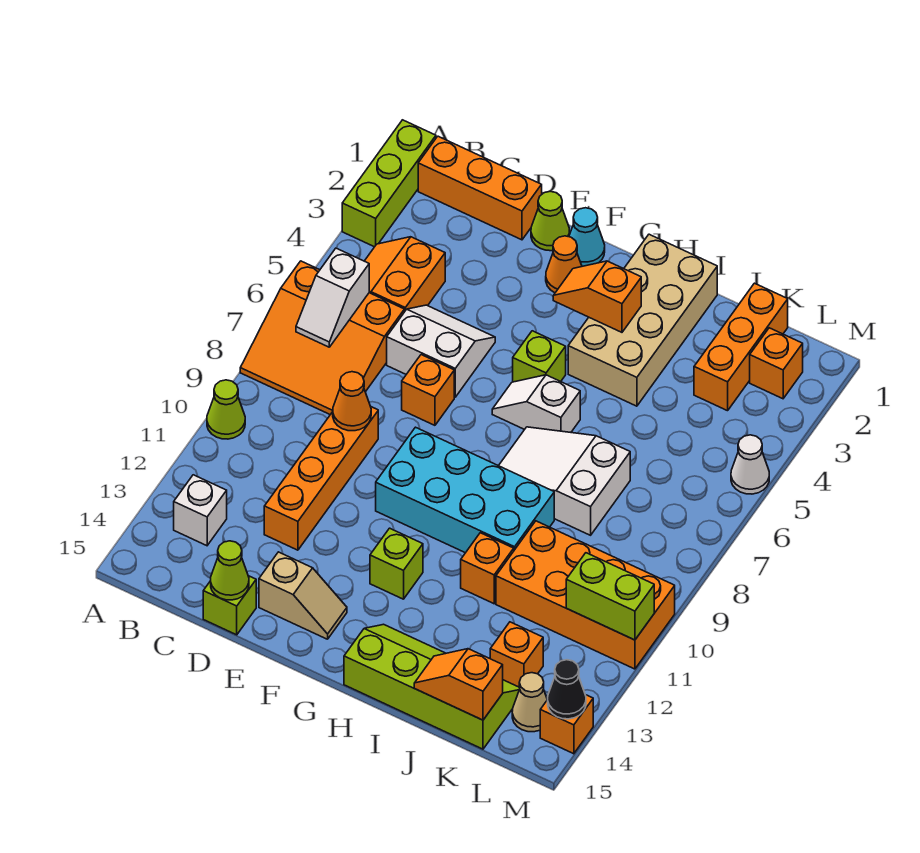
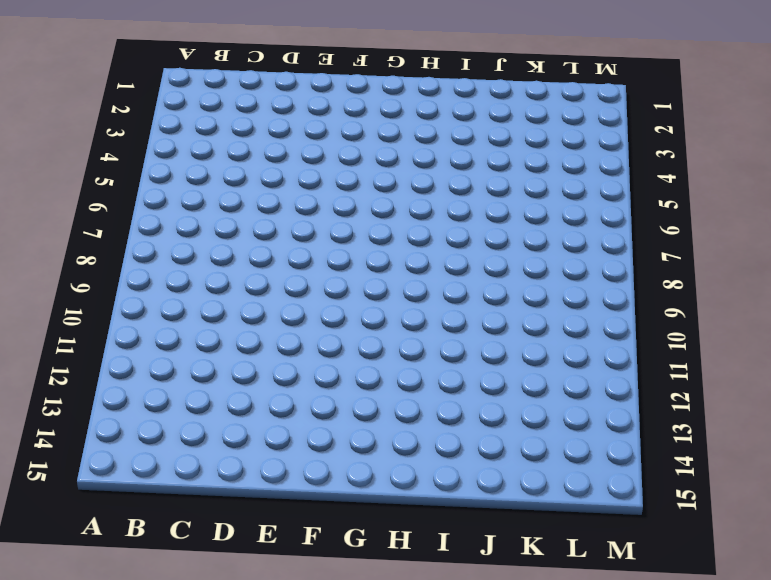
none -> lime 1x3 brick [342,120,436,247]
none -> orange 3x3 slope [240,261,404,415]
none -> lime 1x1 cone [207,380,245,439]
none -> orange 1x3 brick [418,136,542,240]

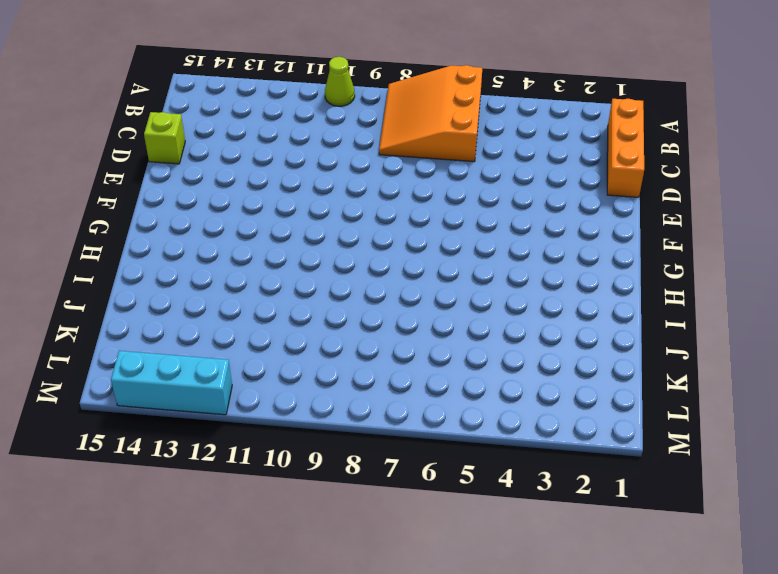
cyan 1x3 brick [111,351,232,415] -> orange 1x1 brick [540,695,593,754]
none -> lime 1x3 brick [342,120,436,247]
none -> orange 2x2 slope [365,237,445,312]
none -> white 1x1 brick [174,475,227,546]
none -> white 2x2 slope [387,305,495,397]

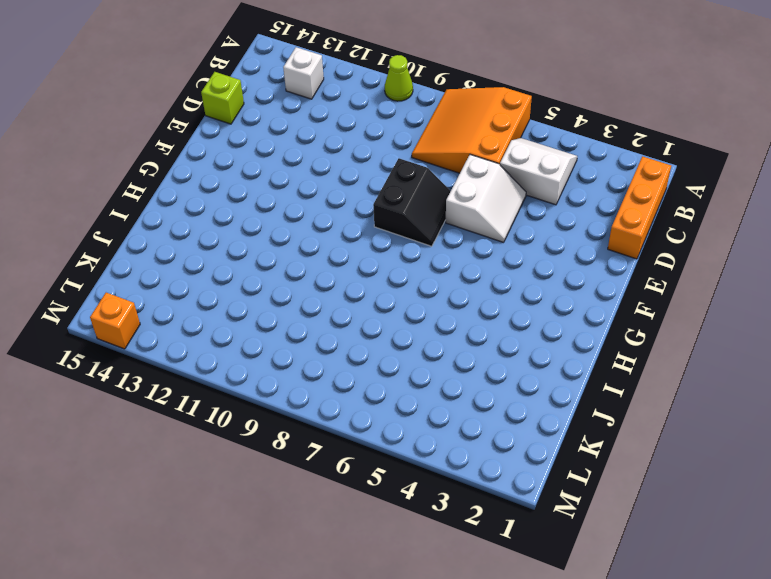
white 2x2 slope [500,138,577,205] -> orange 2x2 slope [365,237,445,312]
black 2x2 slope [373,158,451,246] -> orange 1x1 brick [402,355,454,425]
none -> lime 1x3 brick [342,120,436,247]
none -> orange 1x4 brick [264,407,378,550]
none -> lime 1x1 cone [531,191,569,251]
none -> tan 1x2 slope [259,552,347,639]

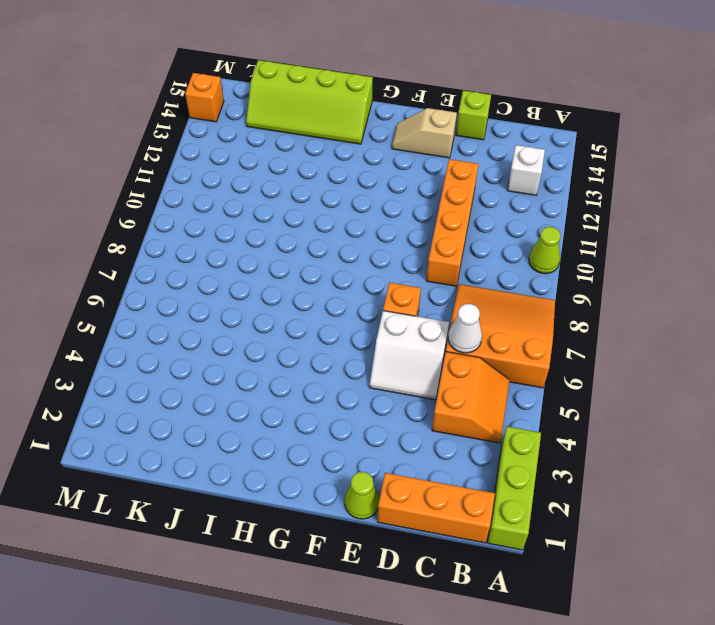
white 1x1 cone [448,304,482,353] -> white 1x1 cone moved to [731,435,769,494]
none -> cyan 1x1 cone [569,208,605,266]
none -> orange 1x1 cone [546,236,582,293]
none -> cyan 2x4 brick [376,427,554,553]
none -> lime 1x1 brick [513,331,566,382]

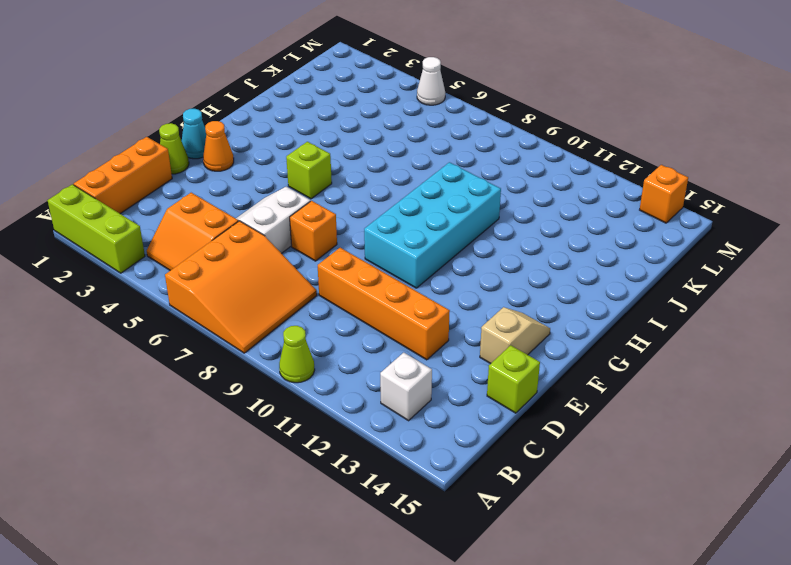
none -> white 1x2 slope [492,375,580,432]
none -> lime 1x1 brick [370,528,423,599]
none -> tan 2x4 brick [568,234,717,406]
none -> white 2x3 slope [499,427,630,535]

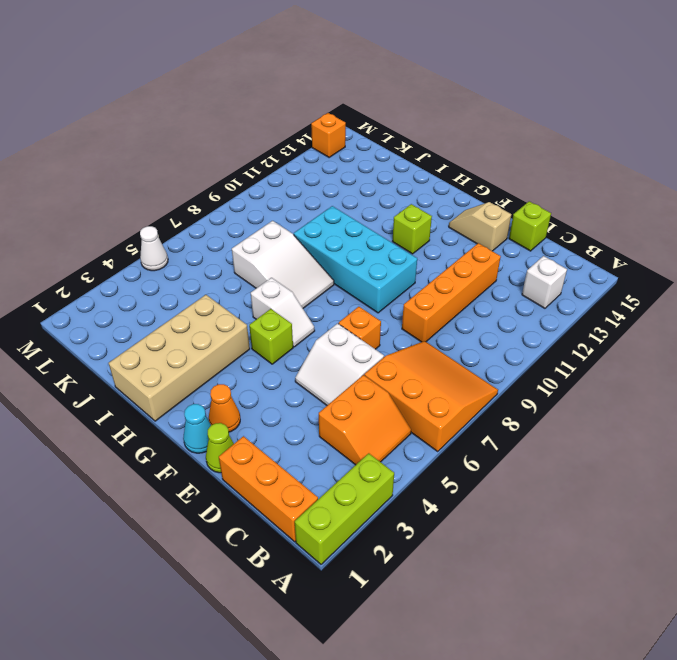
none -> lime 1x1 cone [207,380,245,439]
none -> lime 2x4 slope [344,624,520,749]
none -> orange 1x1 brick [461,533,514,604]
none -> orange 2x4 brick [496,521,675,669]

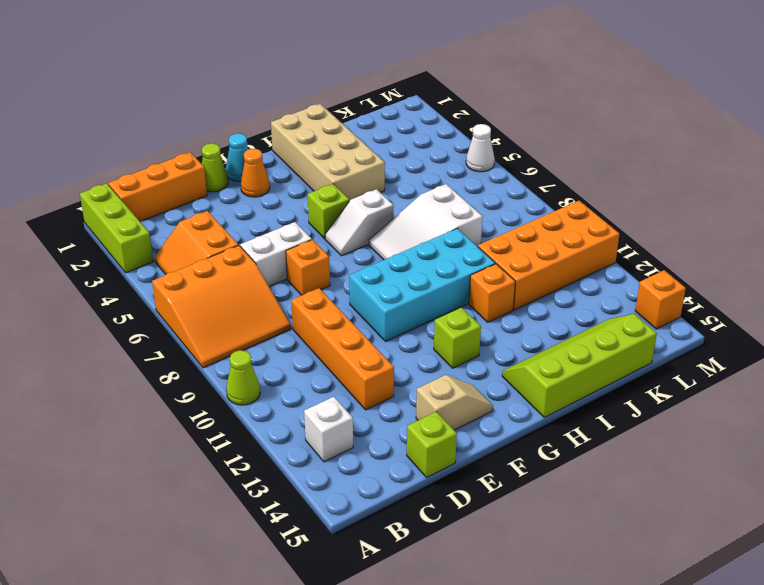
none -> orange 1x3 brick [694,283,788,411]
none -> orange 1x1 brick [490,622,543,687]
none -> orange 1x1 brick [750,328,803,399]
none -> tan 1x1 cone [512,673,547,732]

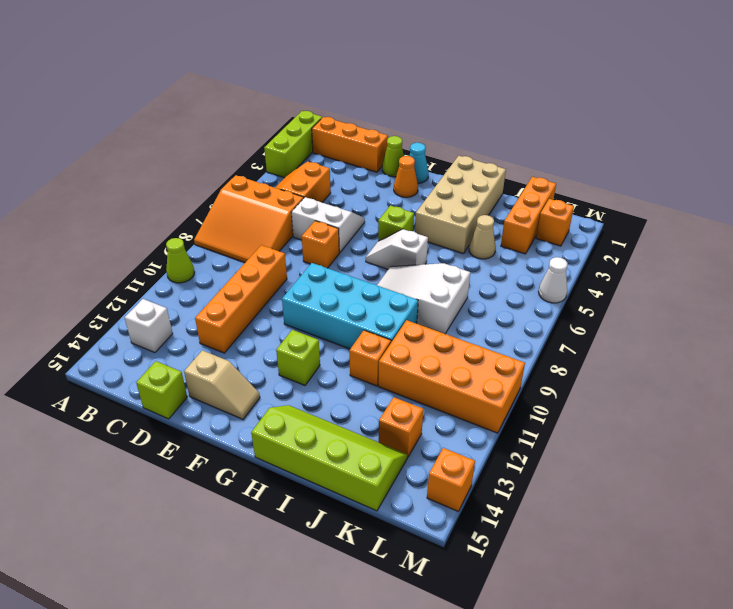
tan 1x1 cone [469,215,496,259] -> tan 1x1 cone moved to [512,673,547,732]
none -> white 1x2 slope [296,248,369,347]
none -> orange 1x1 cone [333,372,371,431]
none -> lime 1x1 cone [211,541,249,600]
none -> orange 1x2 slope [553,261,641,332]

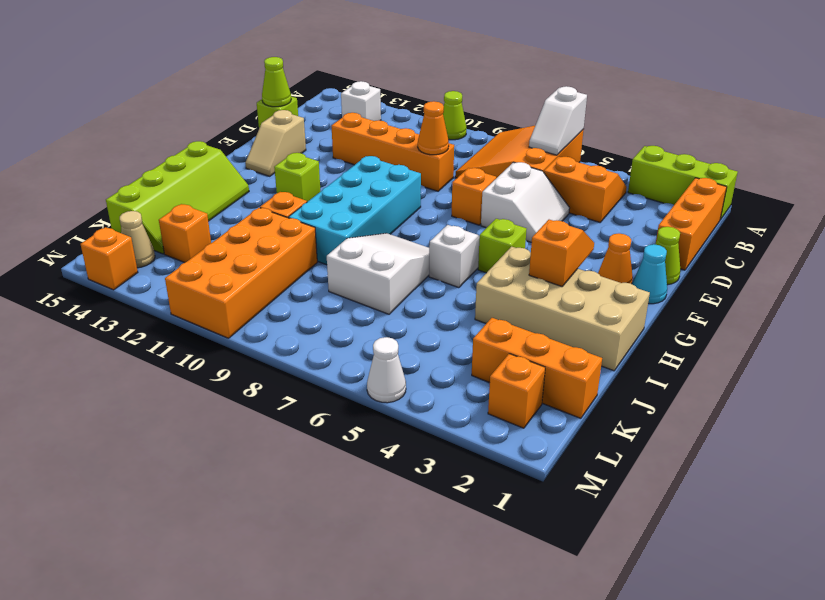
white 1x2 slope [529,86,587,155] -> white 1x2 slope turned to [296,248,369,347]
none -> orange 1x2 slope [414,649,503,720]
none -> lime 1x2 brick [566,553,654,640]
none -> black 1x1 cone [548,660,586,719]

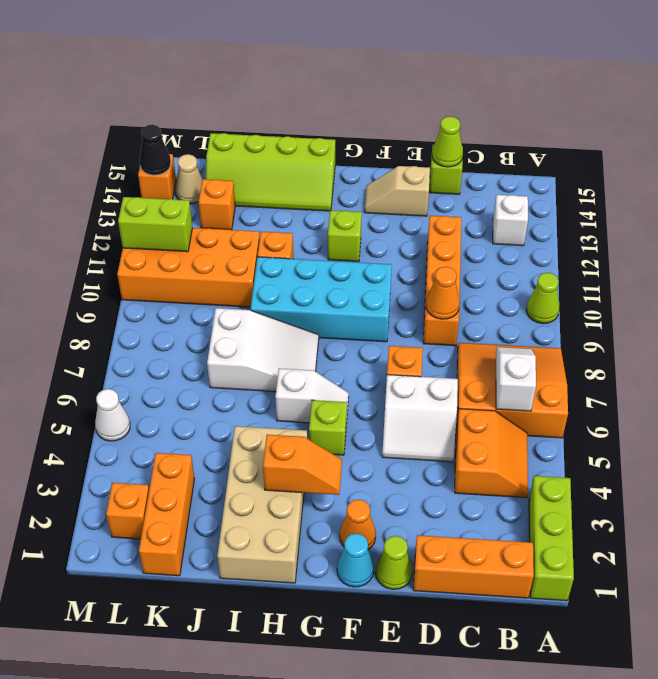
none -> orange 1x2 slope [414,649,503,720]

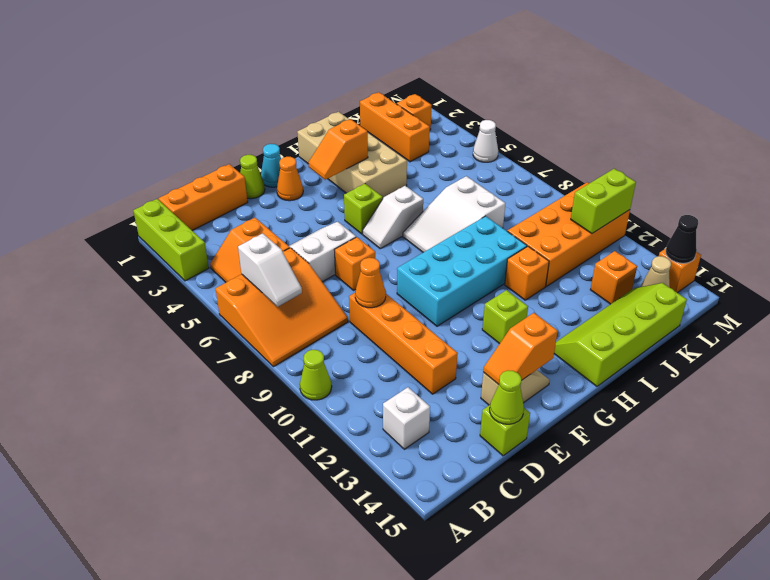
orange 1x2 slope [483,313,558,385] -> orange 1x2 slope moved to [414,649,503,720]

